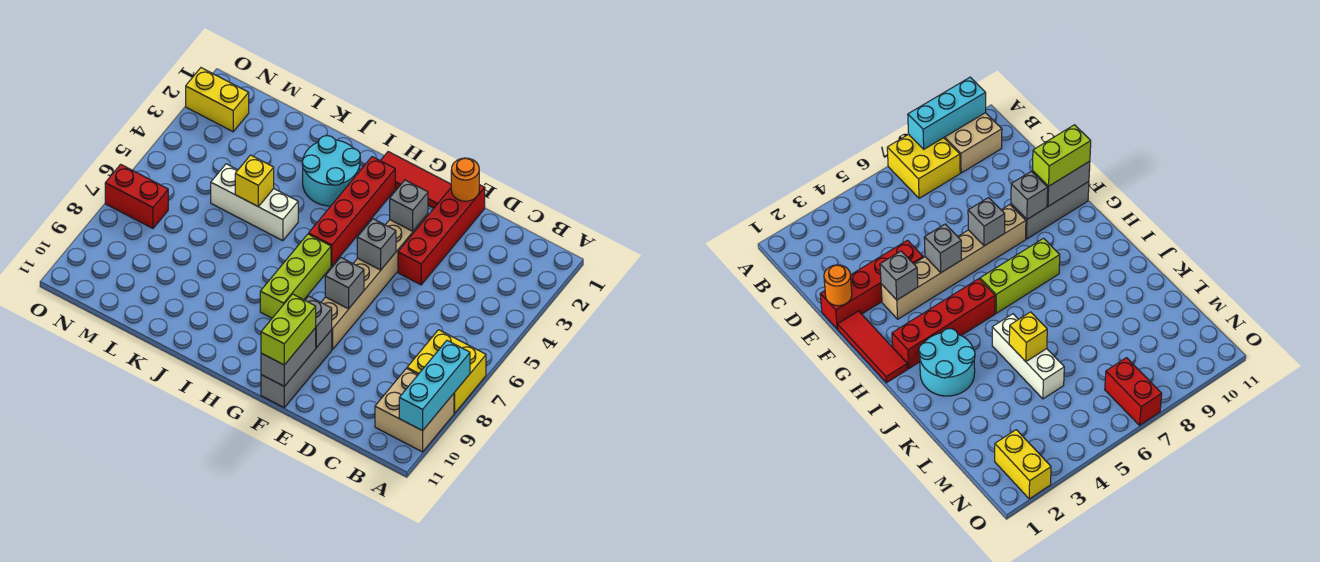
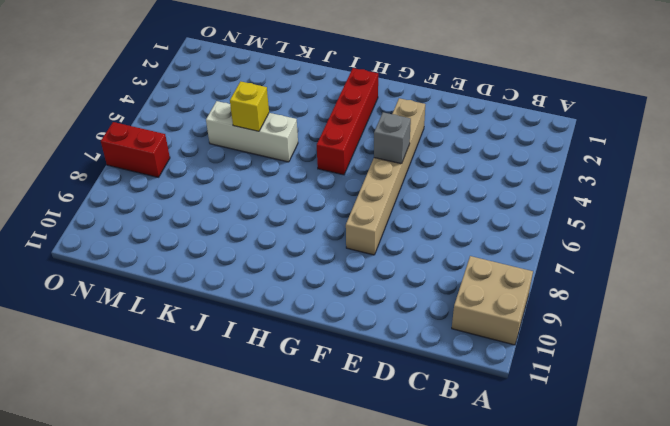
none -> yellow 2x2 brick [407,330,486,413]
none -> red 1x4 brick [398,185,485,285]
none -> red 1x3 tile [380,152,451,208]

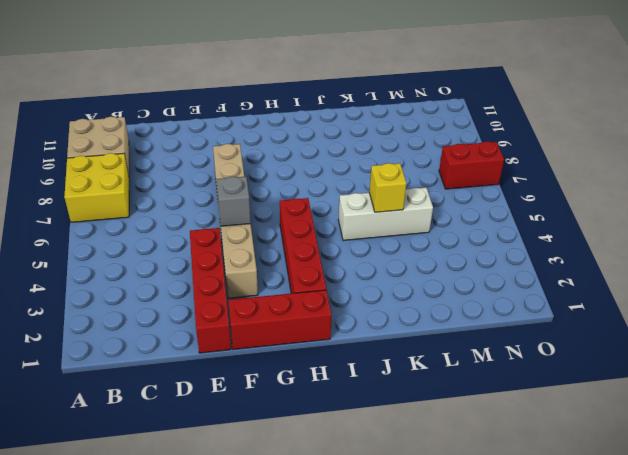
red 1x3 brick [228,290,331,350] -> red 1x3 tile [380,152,451,208]
none -> grey 1x3 brick [261,330,332,407]
none -> lime 1x3 brick [260,234,331,318]
none -> cyan 2x2 round brick [302,136,360,206]

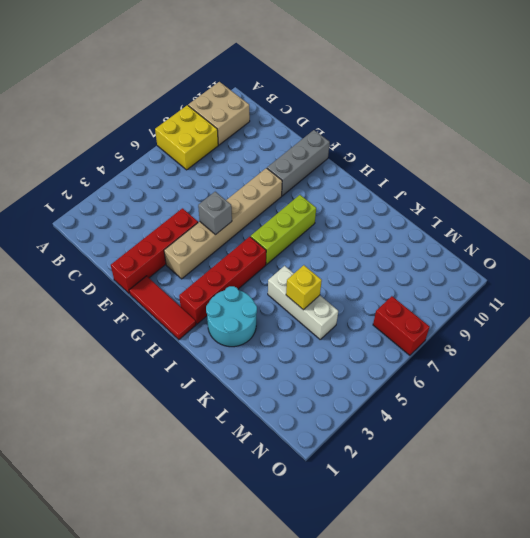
none -> yellow 1x2 brick [186,68,249,132]
none -> cyan 1x3 brick [399,341,470,431]
none -> orange 1x1 round brick [451,158,479,201]

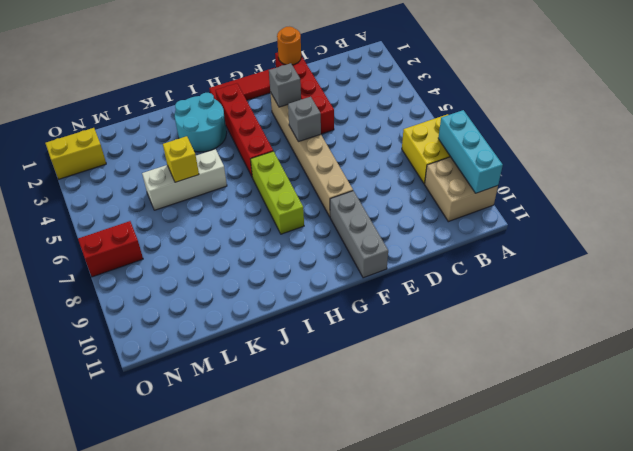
none -> grey 1x1 brick [325,257,364,309]
none -> grey 1x1 brick [305,296,332,348]
none -> grey 1x2 brick [261,328,316,386]

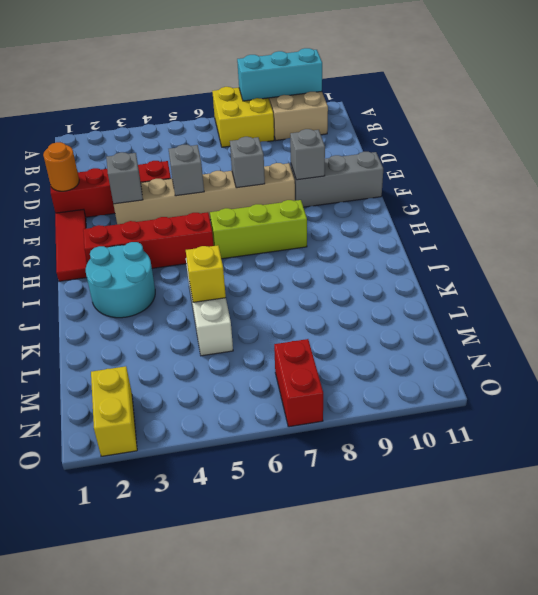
none -> grey 1x2 brick [261,328,316,386]
none -> lime 1x2 brick [261,294,316,365]

